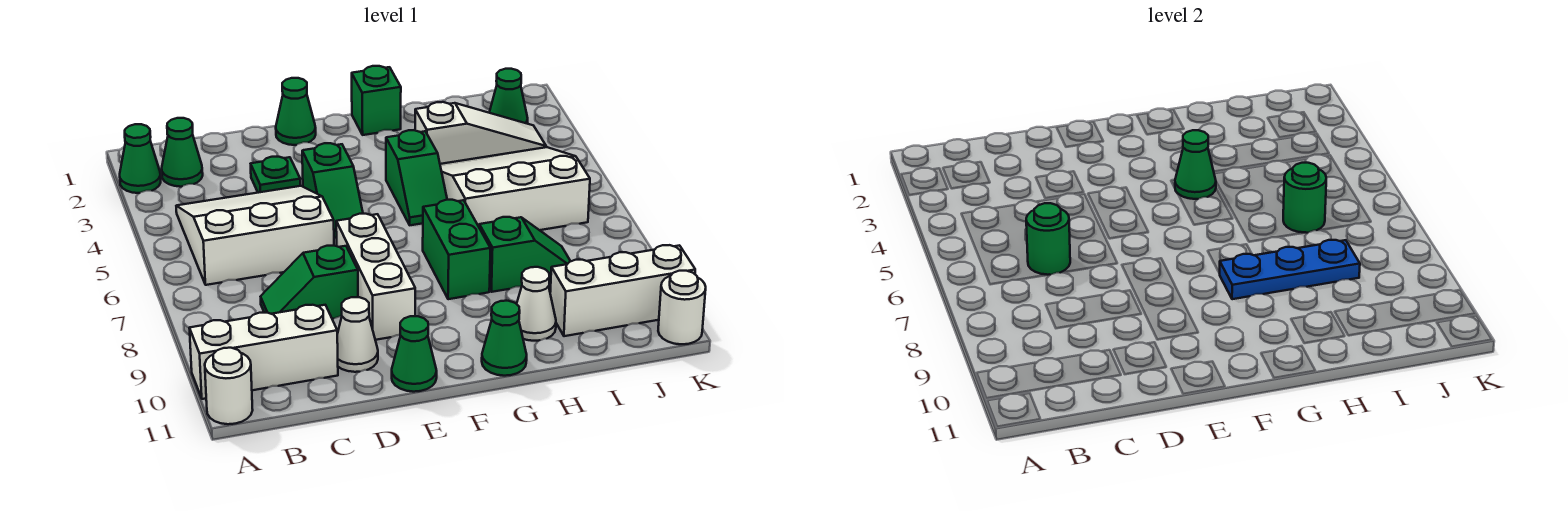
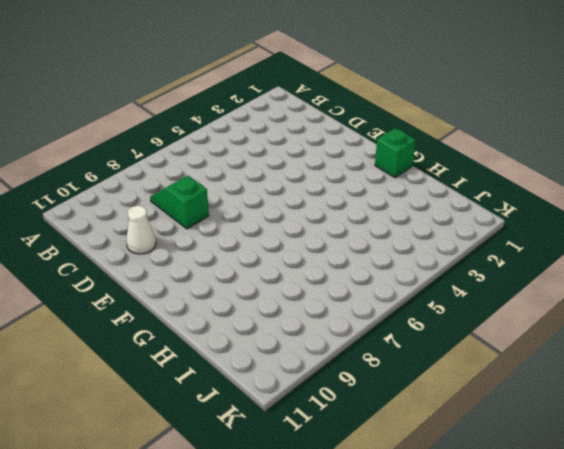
none -> green 1x1 cone [120,124,161,193]
none -> white 1x3 brick [189,305,338,399]
none -> white 1x1 round brick [205,348,253,424]

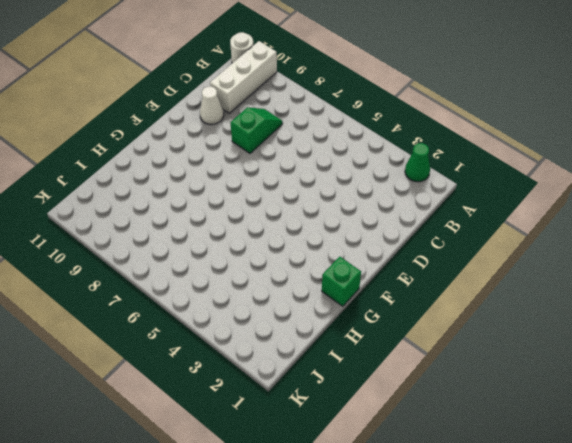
none -> green 1x1 cone [162,118,203,187]
none -> white 3x3 slope [176,186,334,285]
none -> green 1x1 plate [251,156,300,193]

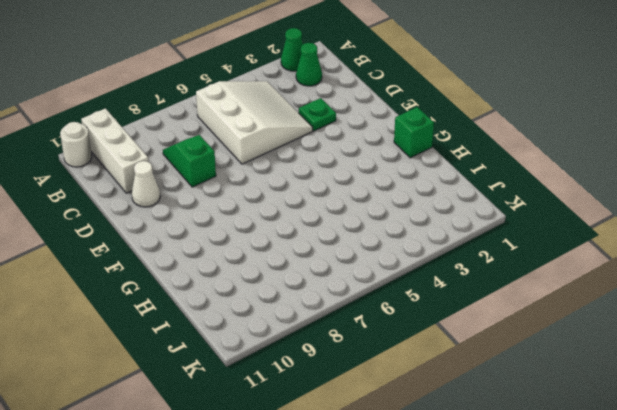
none -> green 1x1 cone [276,78,316,145]
none -> green 1x2 slope [302,143,363,238]
none -> white 1x3 brick [336,214,415,340]

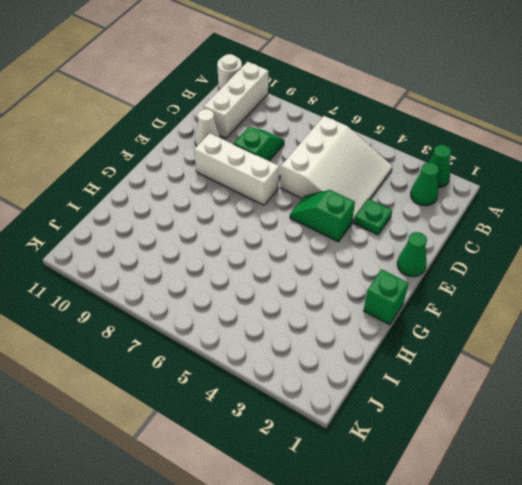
none -> green 1x1 cone [392,316,437,392]
none -> green 1x2 slope [386,130,447,225]
none -> green 1x2 brick [423,200,490,299]

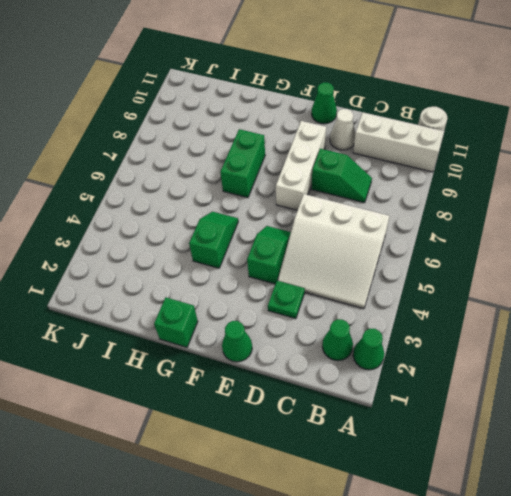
none -> green 1x1 cone [482,301,527,376]
none -> white 1x3 slope [415,102,546,164]
none -> white 3x3 slope [440,147,590,230]

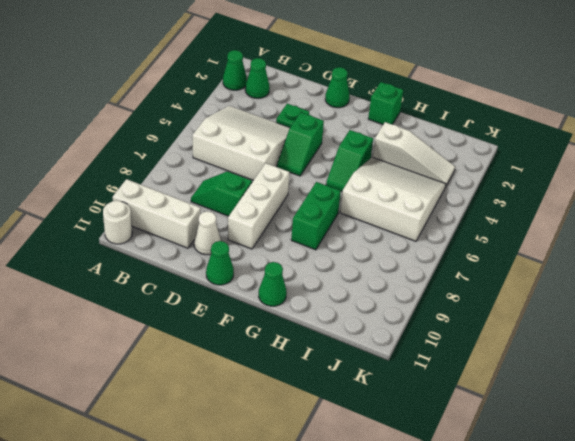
none -> green 1x2 slope [479,217,571,292]
none -> white 1x1 cone [517,267,556,341]
none -> white 1x3 brick [550,245,695,336]

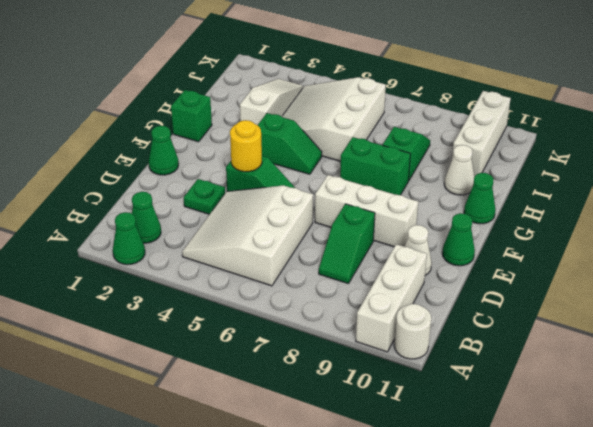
yellow 1x1 round brick [230,120,262,172] -> none
none -> green 1x1 cone [489,69,528,123]
none -> white 1x1 round brick [658,271,706,344]
none -> green 1x1 round brick [1026,203,1070,275]

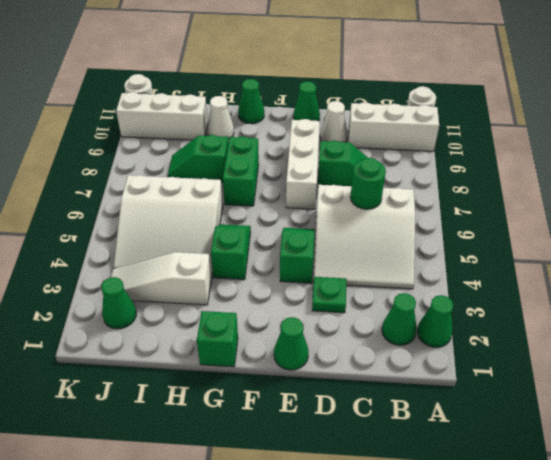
none -> green 1x1 cone [1175,130,1216,199]
none -> blue 1x3 plate [1220,240,1360,299]
none -> green 1x1 round brick [1283,163,1326,233]

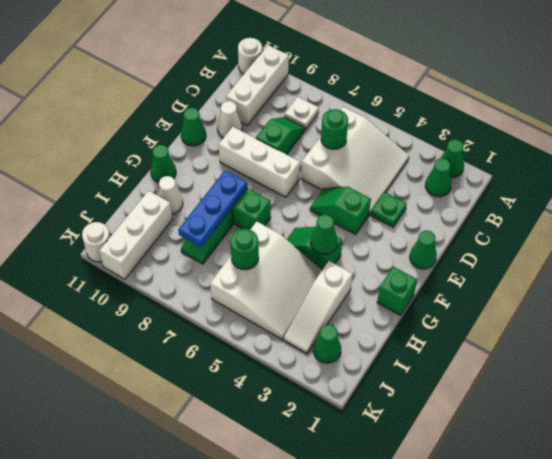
white 1x1 plate [285,97,319,130] -> none

